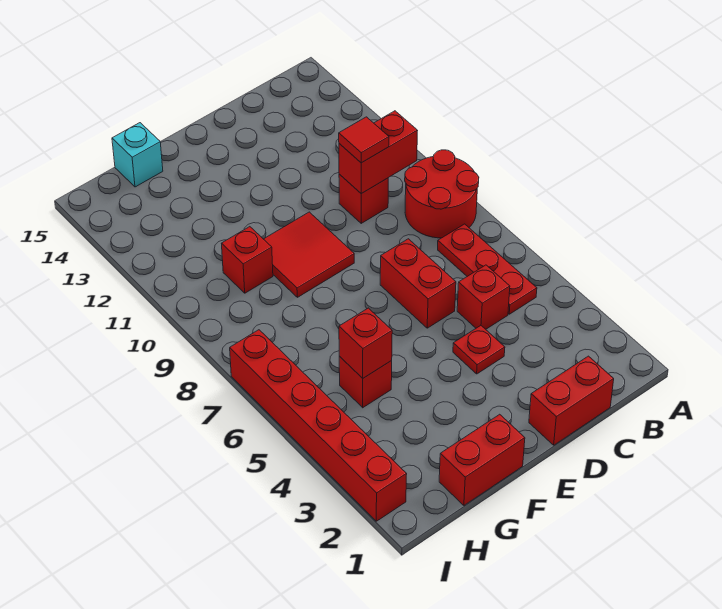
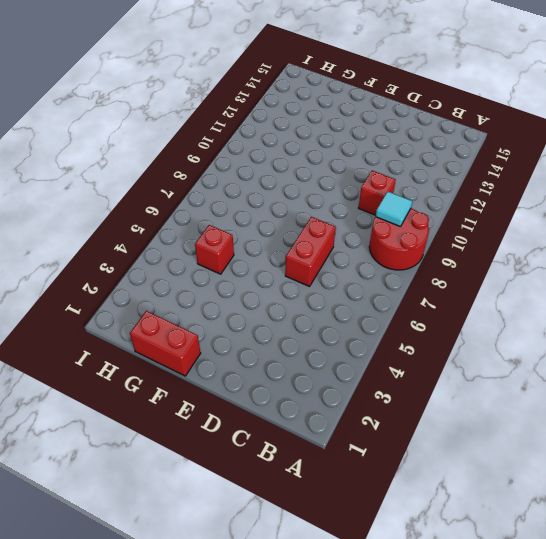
cyan 1x1 tile [376,191,412,227] -> none
none -> red 1x3 plate [438,224,537,314]
none -> red 1x2 brick [529,356,614,445]
none -> red 1x1 brick [457,265,510,329]

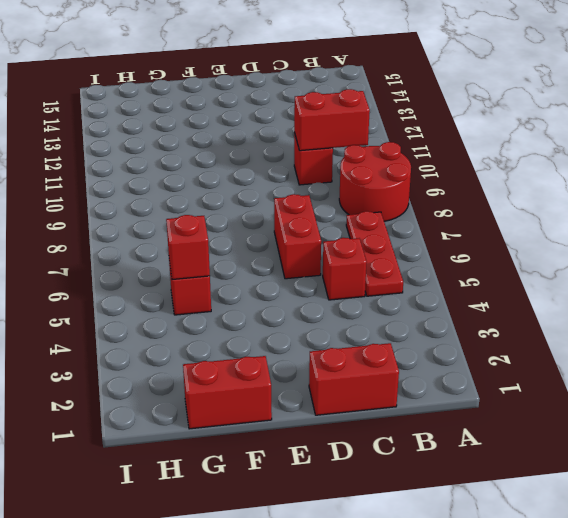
none -> red 1x1 plate [453,326,505,374]
none -> red 2x2 tile [264,212,354,297]
none -> red 1x1 brick [221,227,273,293]

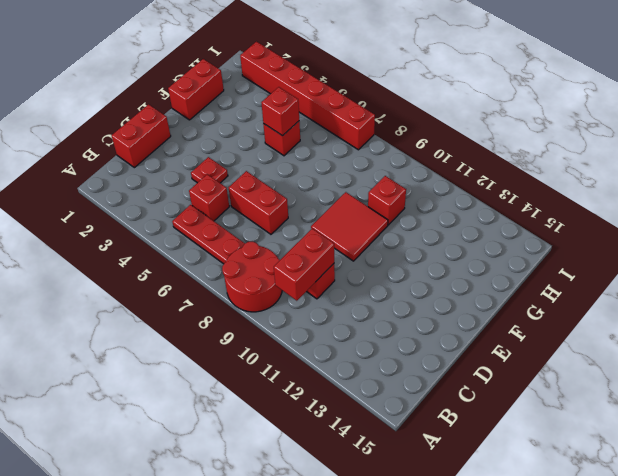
none -> cyan 1x1 brick [112,123,163,187]
none -> red 1x1 tile [339,117,389,163]

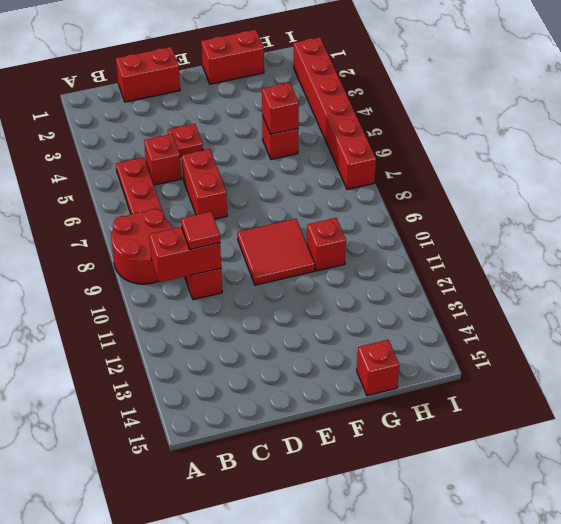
red 1x1 brick [357,340,399,396] -> cyan 1x1 brick [112,123,163,187]

